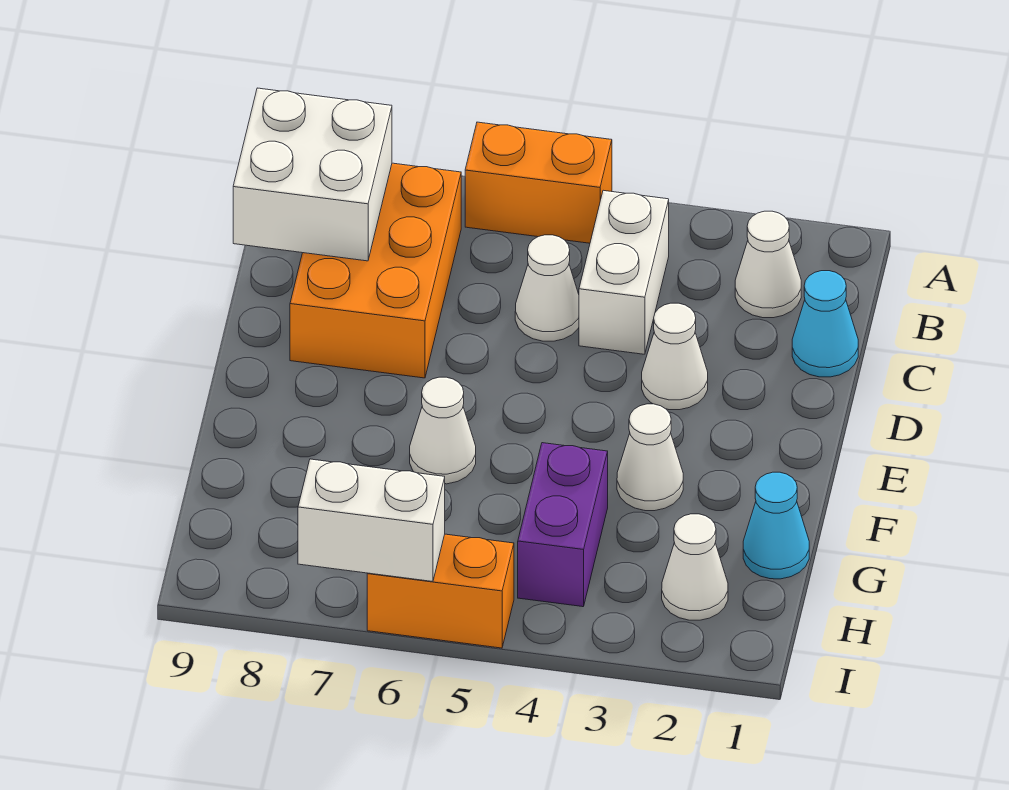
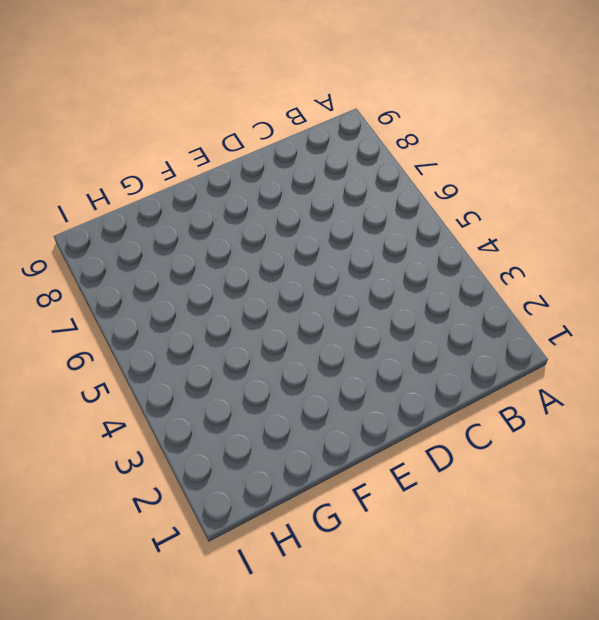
none -> orange 1x2 brick [465,122,612,243]
none -> white 1x1 cone [735,211,801,318]
none -> white 1x2 brick [579,190,669,354]

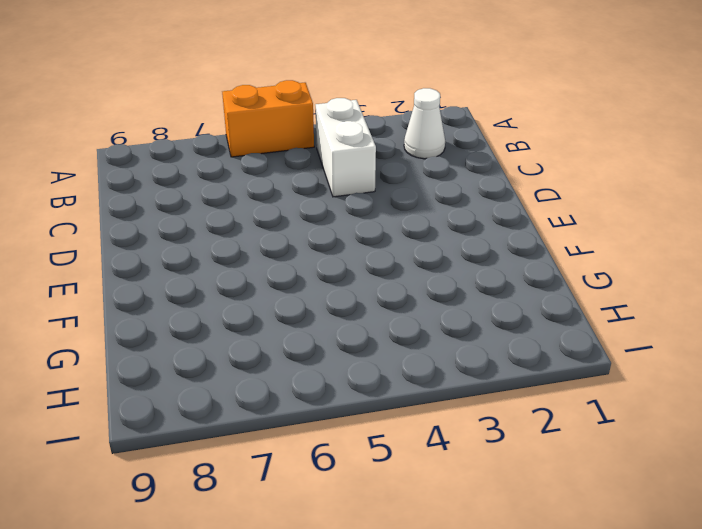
none -> orange 2x3 brick [290,163,461,378]
none -> cyan 1x1 cone [792,271,858,377]
none -> white 1x1 cone [515,235,579,341]

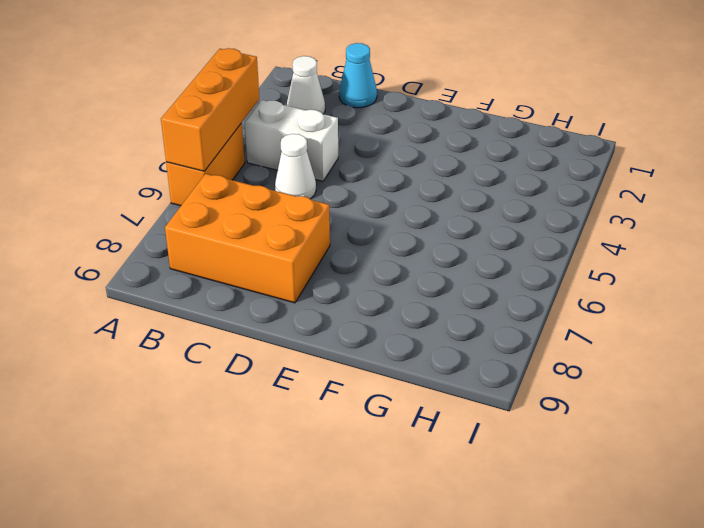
orange 1x3 brick [161,48,259,171] -> none
none -> white 1x1 cone [642,303,708,410]
none -> white 1x1 cone [617,404,683,511]
none -> white 1x1 cone [410,377,476,484]

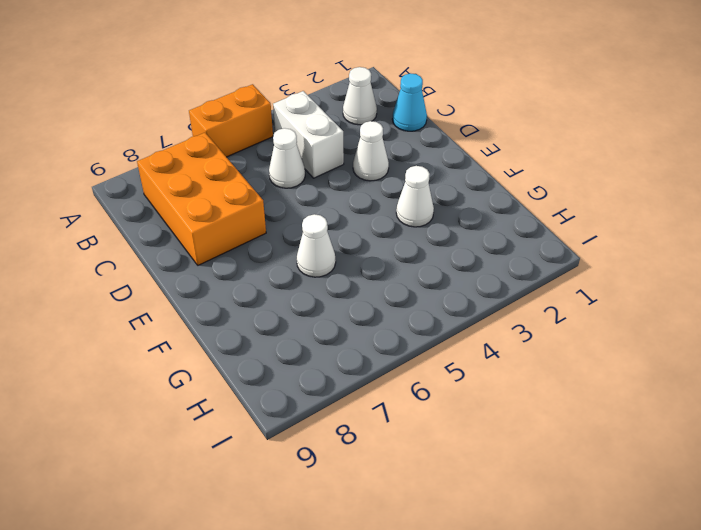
none -> cyan 1x1 cone [743,472,809,579]
none -> purple 1x2 brick [518,443,608,607]
none -> white 1x1 cone [662,514,728,620]

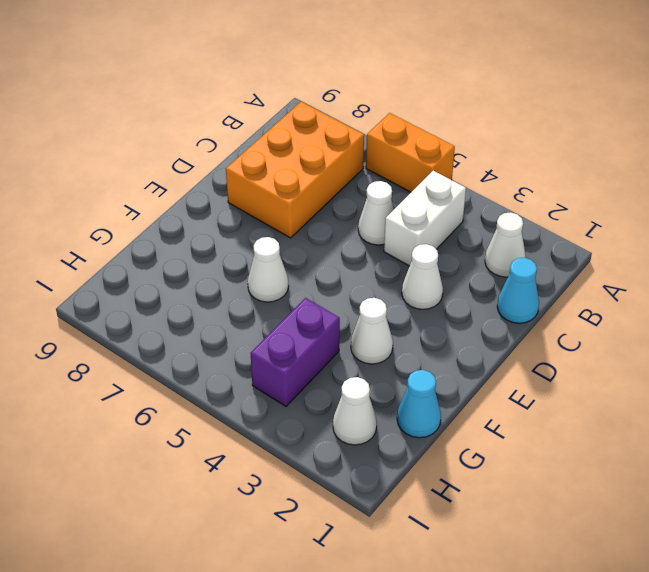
none -> orange 1x2 brick [367,534,514,648]
none -> white 2x2 brick [233,88,392,261]
none -> white 1x2 brick [298,459,445,582]

